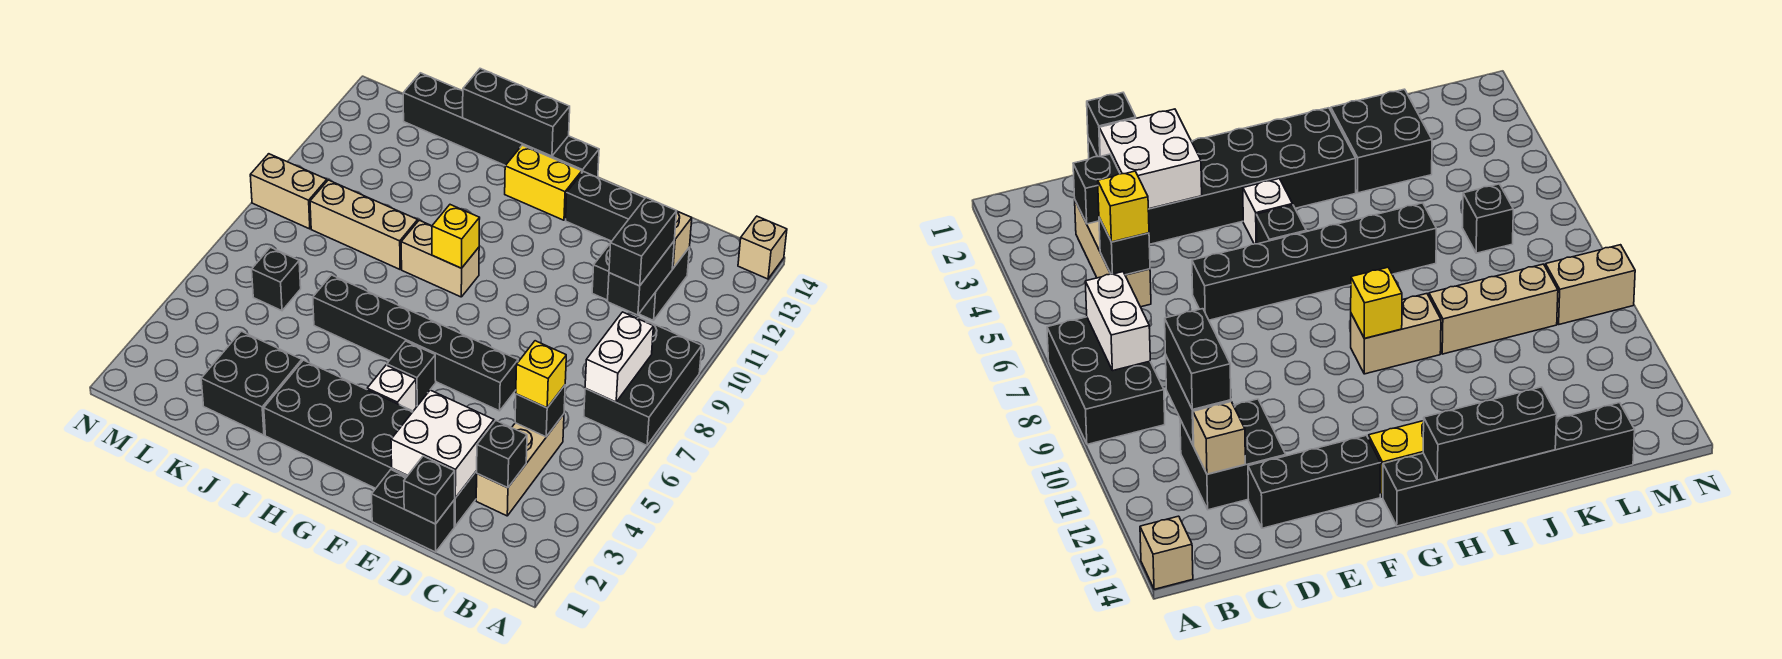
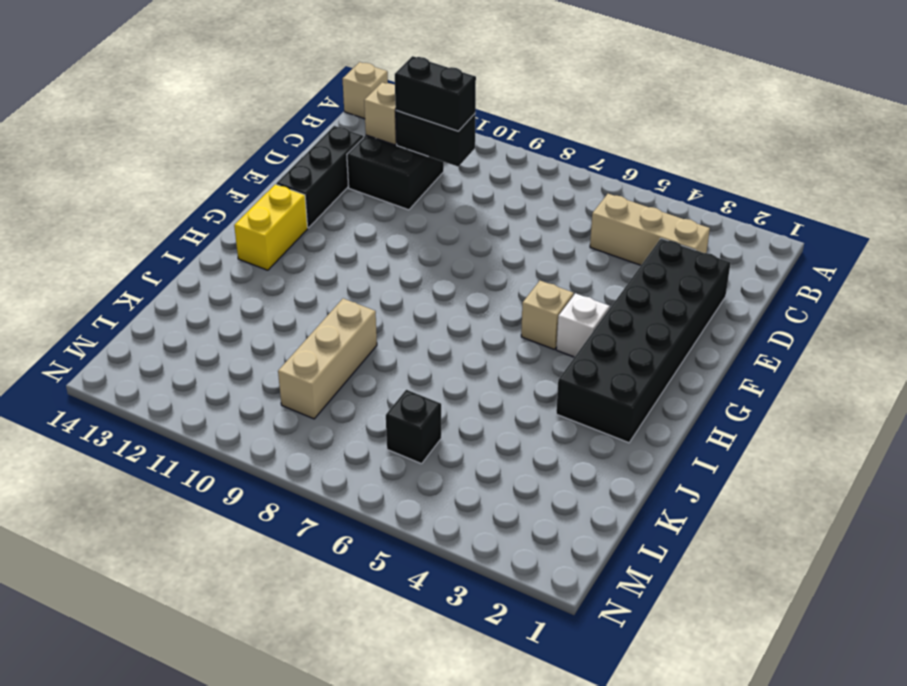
tan 1x1 brick [521,281,574,349] -> black 1x1 brick [387,341,436,406]
none -> black 2x3 brick [584,318,702,445]
none -> black 1x2 brick [372,470,455,552]
none -> black 1x6 brick [313,275,518,411]

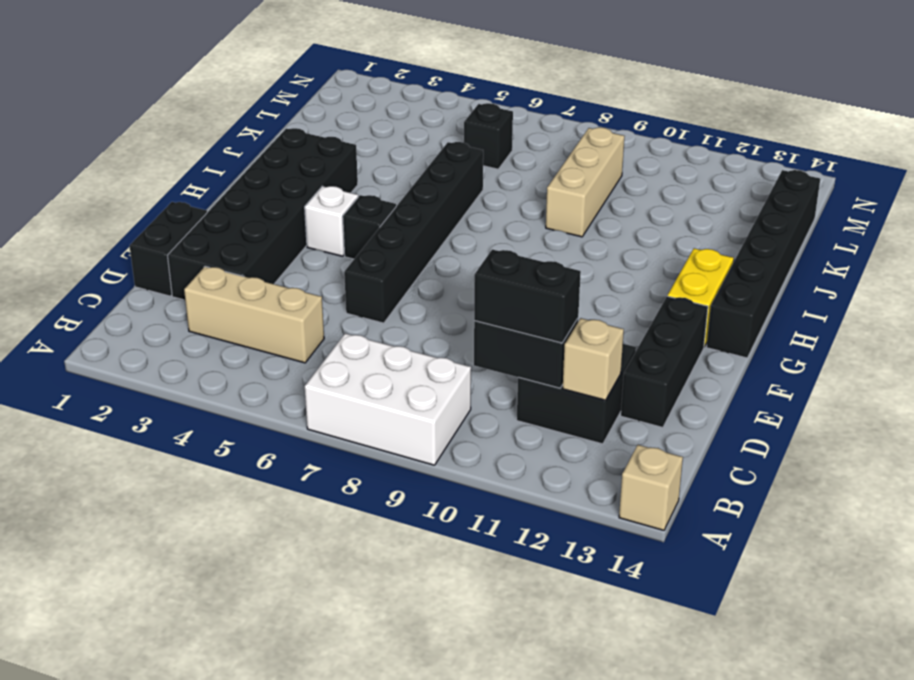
white 2x3 brick [305,333,471,465] -> black 2x3 brick [584,318,702,445]
none -> tan 1x2 brick [401,220,479,297]
none -> black 2x2 brick [201,331,302,435]
none -> tan 1x2 brick [250,154,327,229]

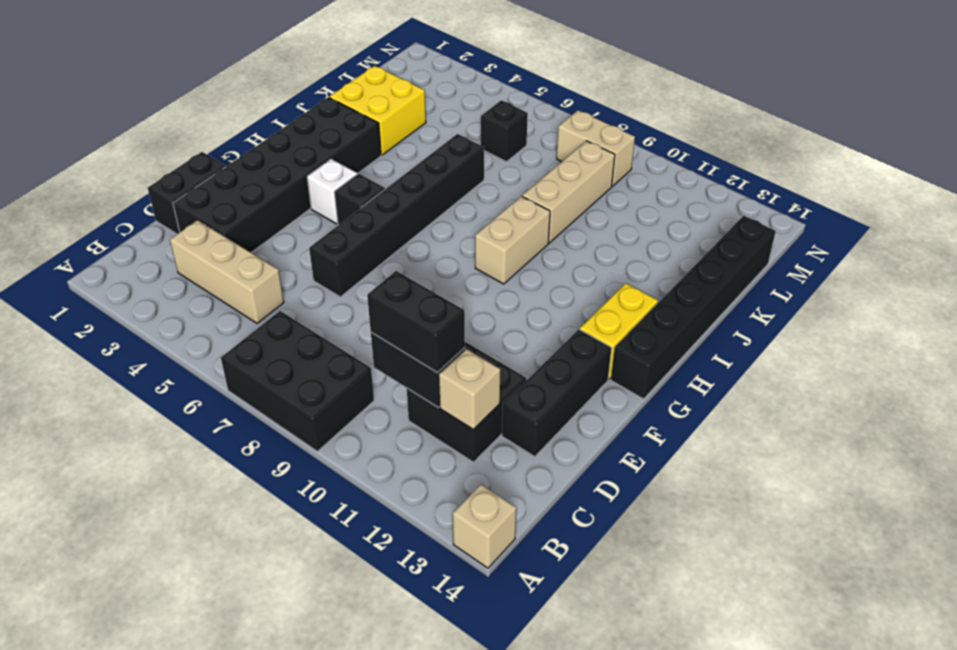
yellow 2x2 brick [330,66,426,155] -> black 2x2 brick [201,331,302,435]
tan 1x2 brick [557,110,635,186] -> tan 1x2 brick turned to [250,154,327,229]
none -> white 1x2 brick [585,312,653,402]
none -> black 1x1 brick [477,420,527,488]
none -> black 1x1 brick [515,385,565,437]

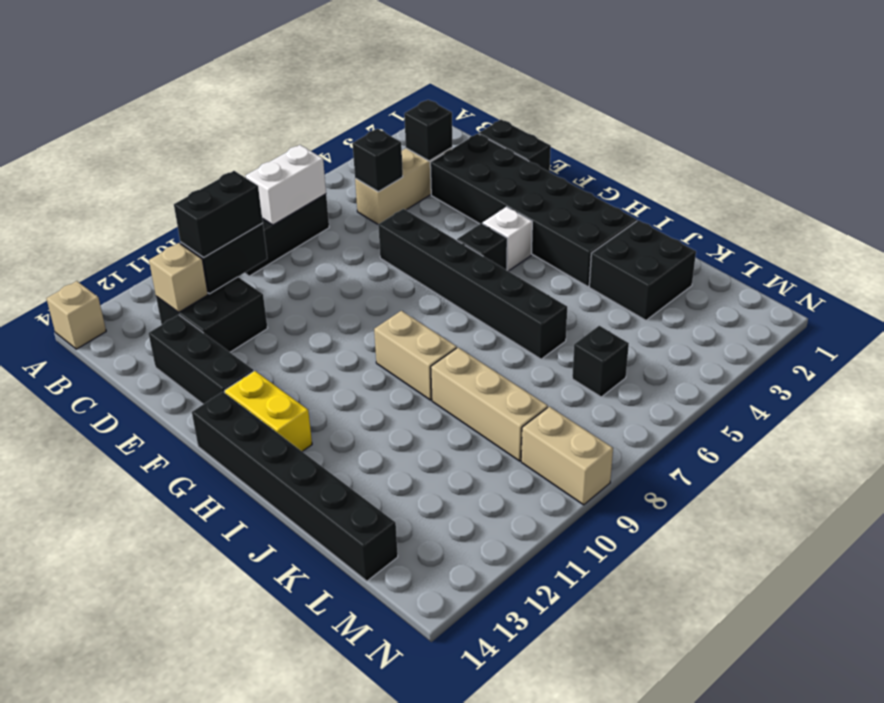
none -> black 1x1 brick [404,456,455,524]
none -> white 2x2 brick [391,390,494,498]
none -> yellow 1x1 brick [432,205,480,268]

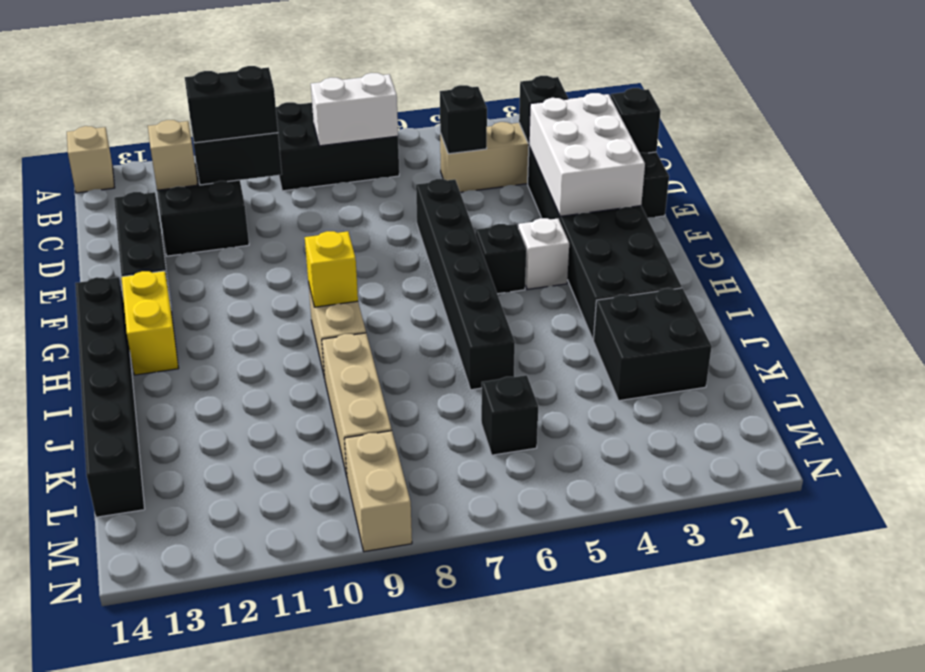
white 2x3 brick [529,93,645,216] -> white 2x2 brick [391,390,494,498]
none -> black 1x3 brick [463,69,570,156]
none -> yellow 1x1 brick [516,341,566,408]

